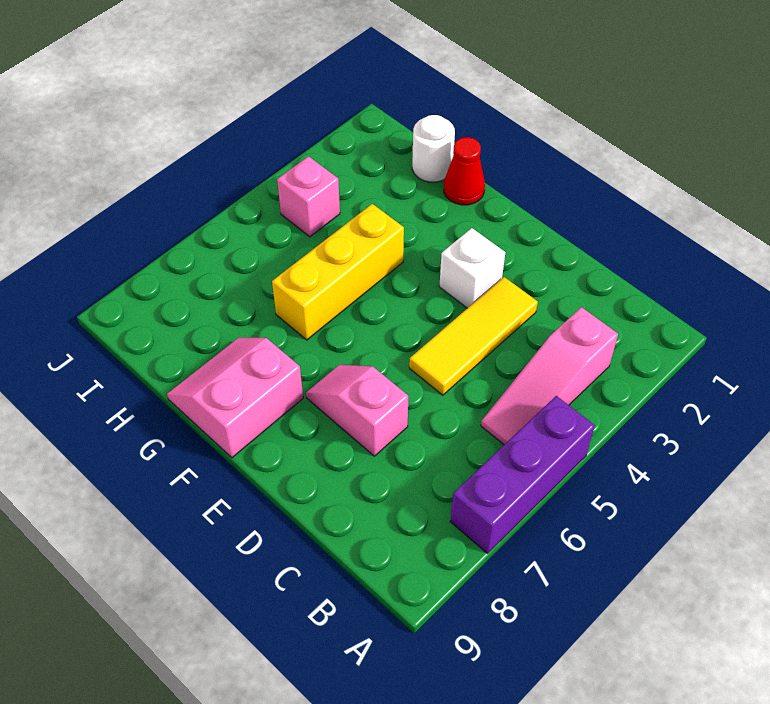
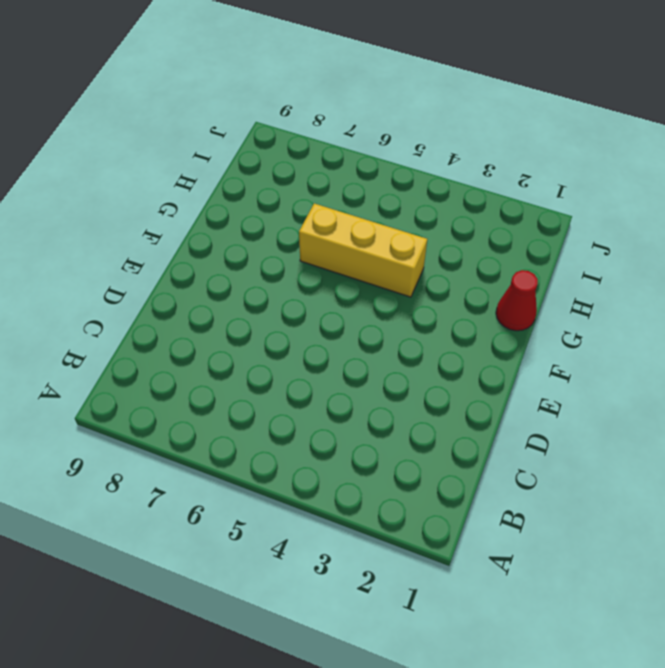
none -> purple 1x3 brick [450,396,595,553]
none -> pink 1x3 slope [481,307,618,445]

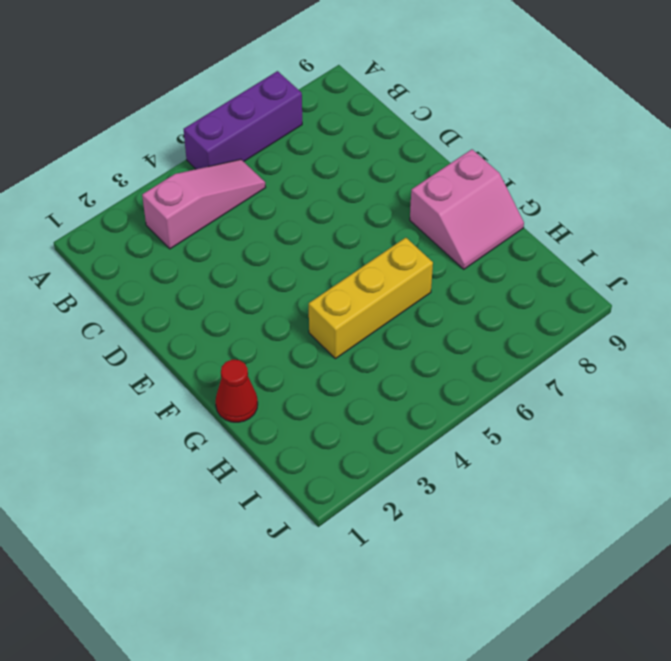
none -> yellow 1x3 tile [409,277,538,395]
none -> pink 1x2 slope [306,365,408,456]

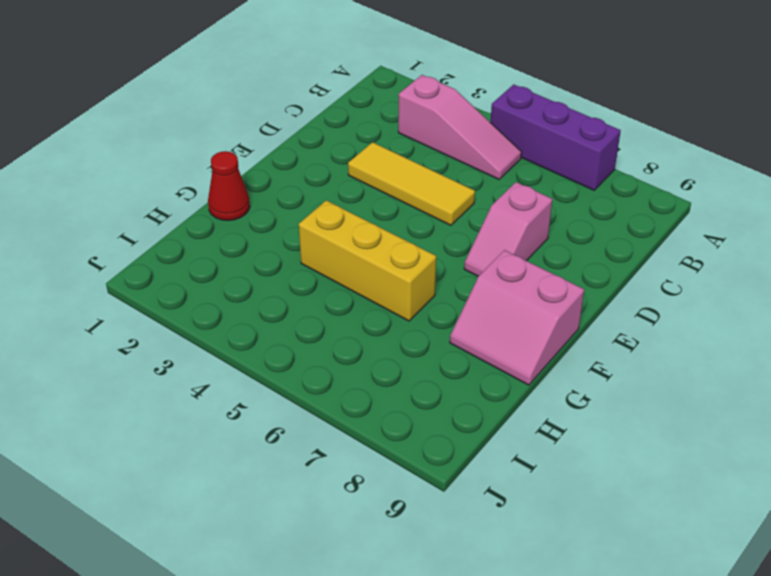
none -> white 1x1 brick [439,228,505,308]
none -> white 1x1 round brick [412,115,455,182]

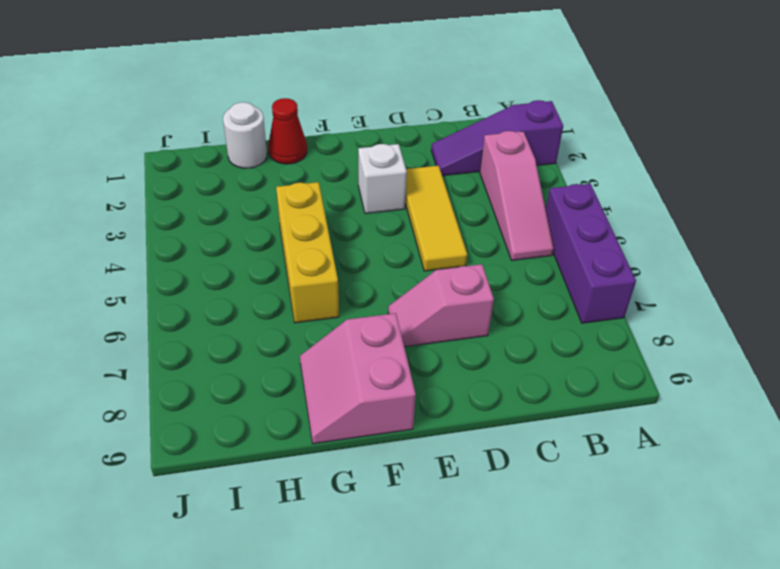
purple 1x3 slope [431,100,563,176] -> none
none -> pink 1x1 brick [277,156,340,237]

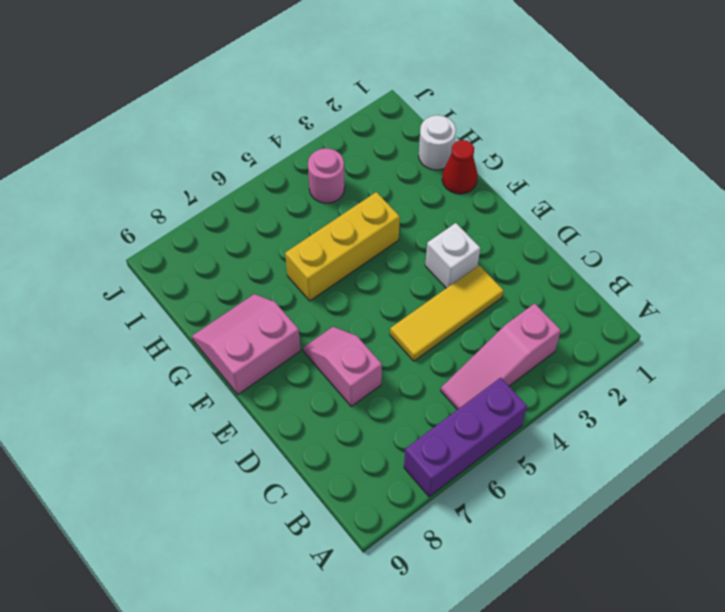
pink 1x1 round brick [308,148,345,203] -> pink 1x1 brick [277,156,340,237]

